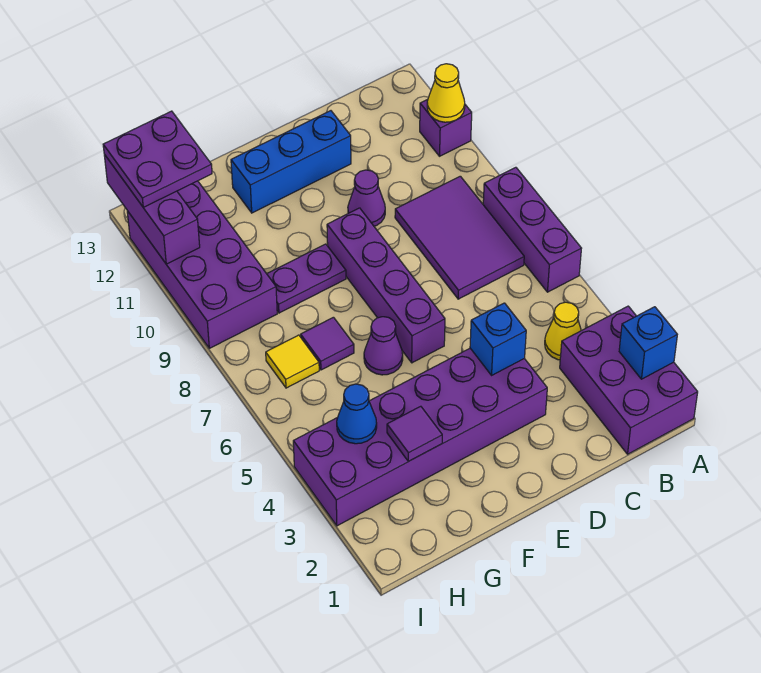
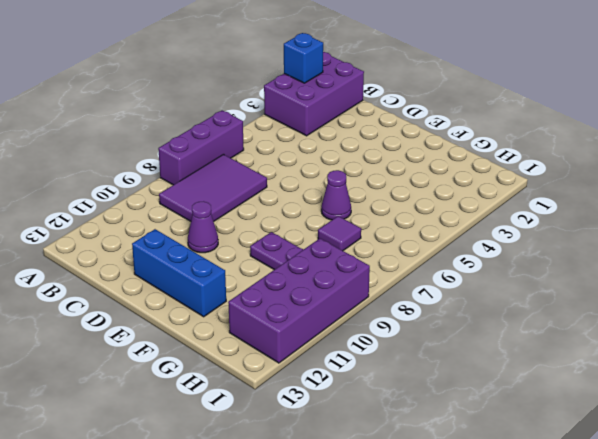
none -> purple 1x1 brick [420,99,472,156]
none -> yellow 1x1 cone [545,302,581,360]
none -> purple 2x6 brick [293,348,547,526]

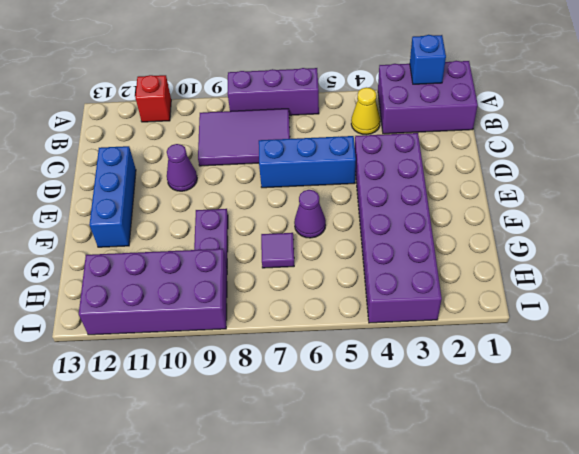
red 1x1 brick [135,75,171,122] -> purple 1x1 brick [420,99,472,156]
blue 1x3 brick [259,136,356,188] -> none
none -> purple 1x4 brick [327,208,445,363]
none -> yellow 1x1 tile [266,335,319,388]
none -> yellow 1x1 cone [427,64,465,122]

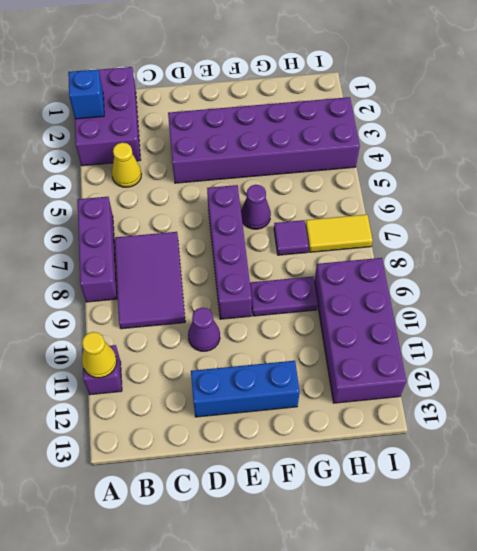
yellow 1x2 tile [305,215,373,252] -> yellow 1x1 tile [266,335,319,388]
none -> blue 1x1 brick [470,303,526,375]
none -> purple 1x1 tile [387,406,442,461]
none -> blue 1x1 cone [337,384,377,444]

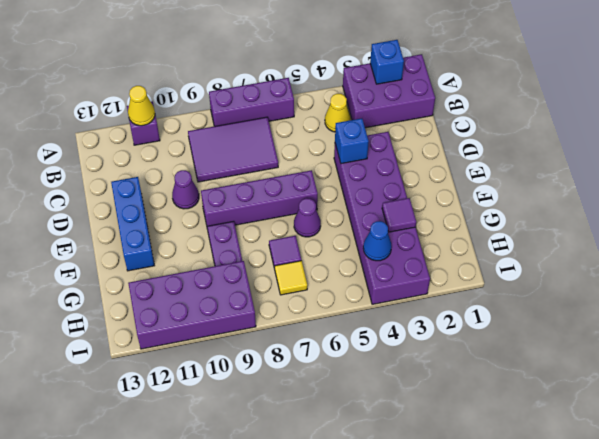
none -> purple 1x3 brick [104,154,200,264]
none -> purple 2x2 plate [103,111,212,207]

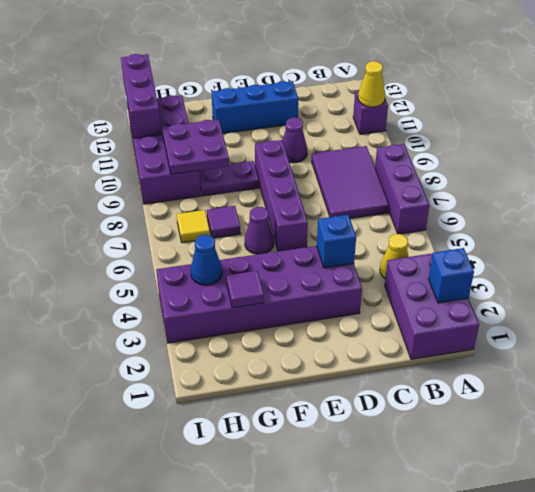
purple 2x2 plate [162,120,229,174] -> purple 2x2 plate moved to [103,111,212,207]

